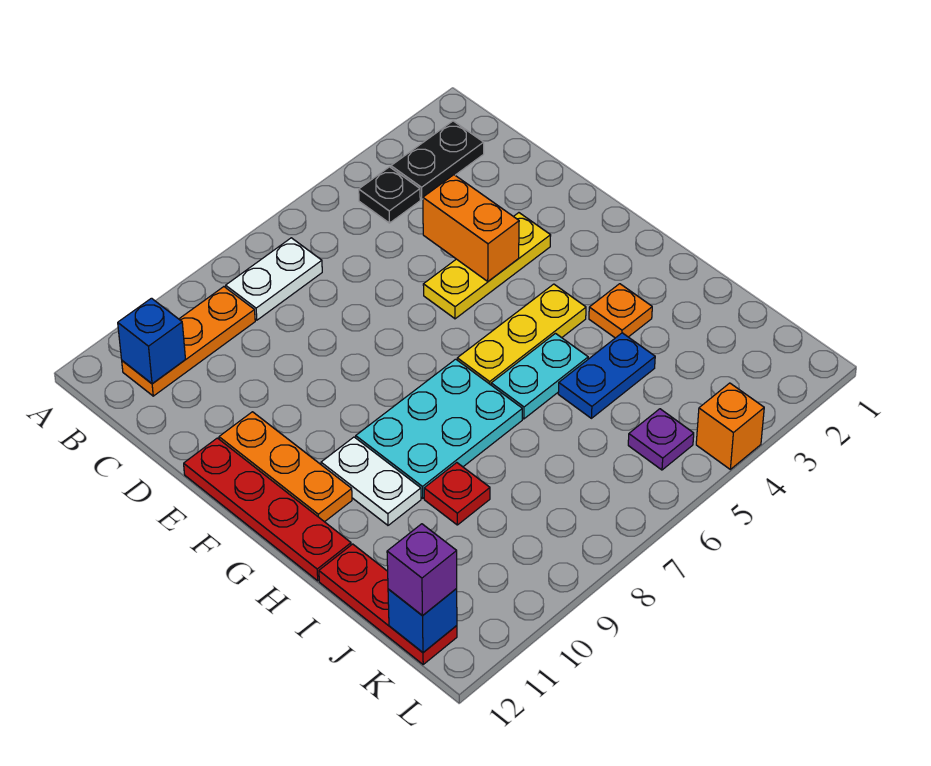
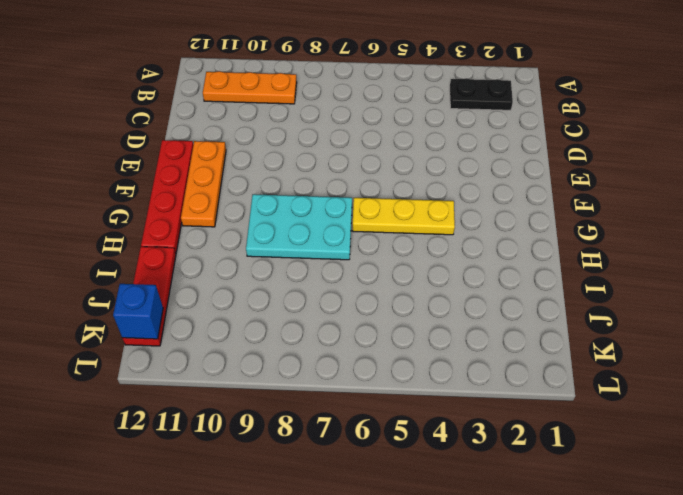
none -> black 1x1 plate [359,167,420,223]
none -> white 1x2 plate [226,238,322,320]
none -> yellow 1x3 plate [423,213,551,319]

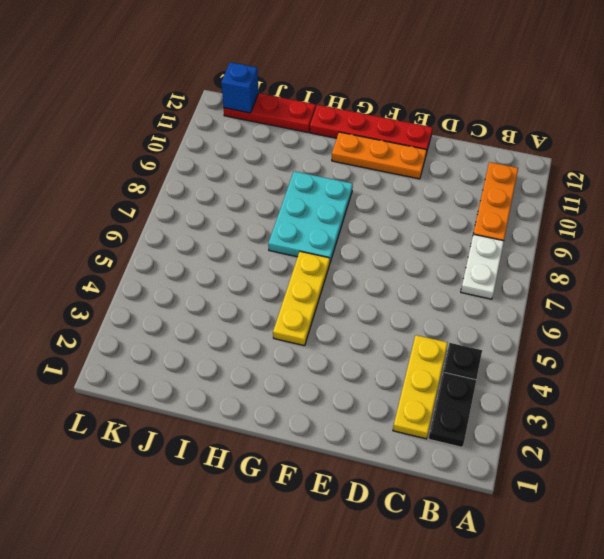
yellow 1x3 plate [393,335,448,439] -> yellow 1x3 plate moved to [423,213,551,319]
none -> white 1x2 plate [321,437,421,525]
none -> orange 1x1 plate [589,284,652,338]
none -> cyan 1x2 plate [491,333,588,419]

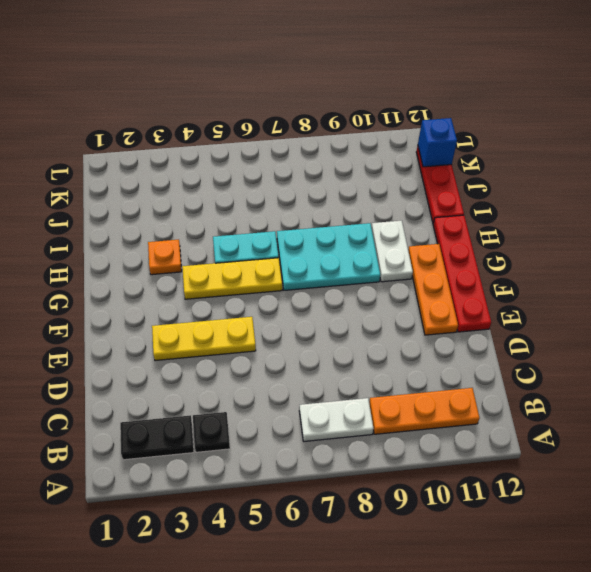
none -> blue 1x2 plate [558,333,655,418]
none -> red 1x1 plate [424,463,490,525]
none -> purple 1x1 plate [628,409,694,470]

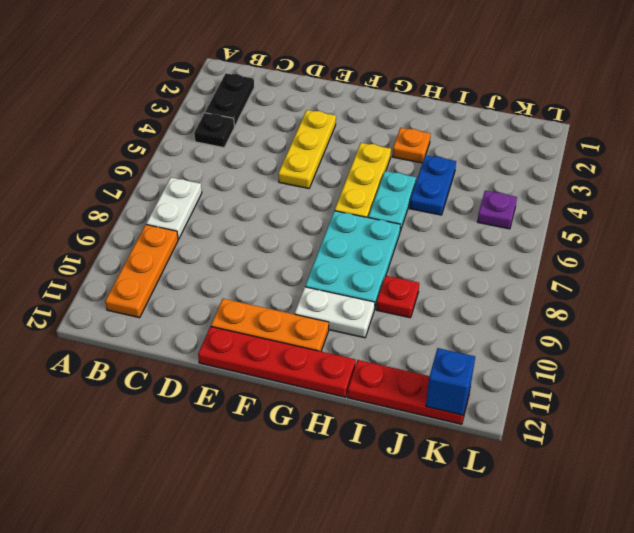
none -> orange 1x1 brick [696,383,764,469]
none -> blue 1x1 brick [118,298,186,384]
none -> orange 1x2 brick [423,175,519,281]

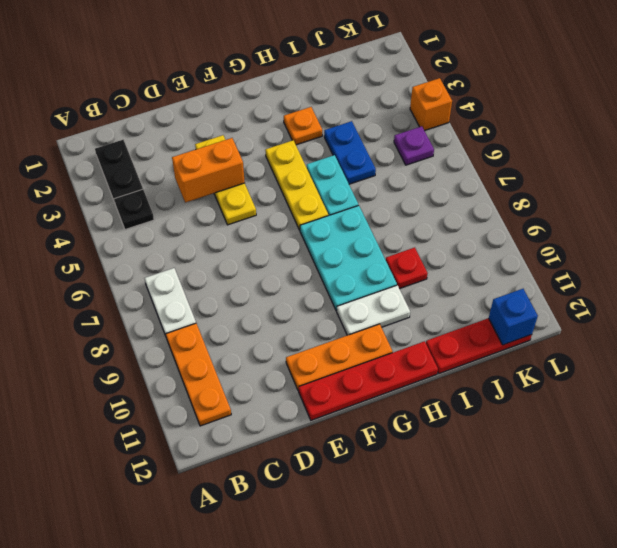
none -> blue 1x1 brick [118,298,186,384]
none -> purple 1x1 brick [387,524,457,615]

